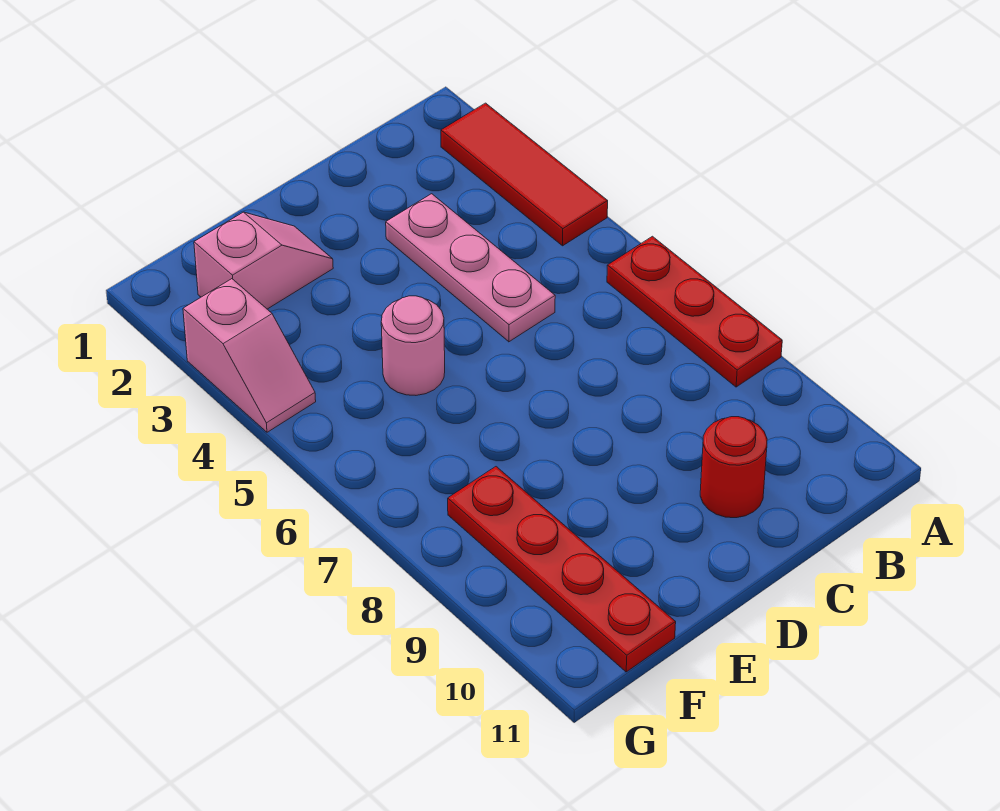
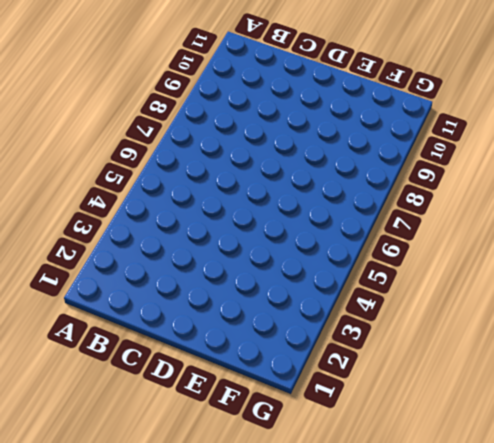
none -> red 1x3 tile [441,103,608,246]
none -> red 1x3 plate [607,236,782,387]

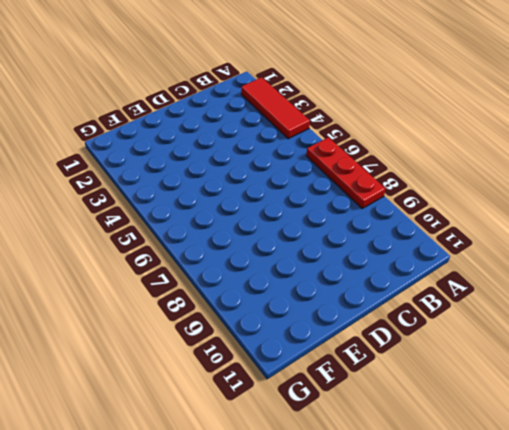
none -> pink 1x3 plate [386,194,555,342]
none -> red 1x1 round brick [700,417,767,518]

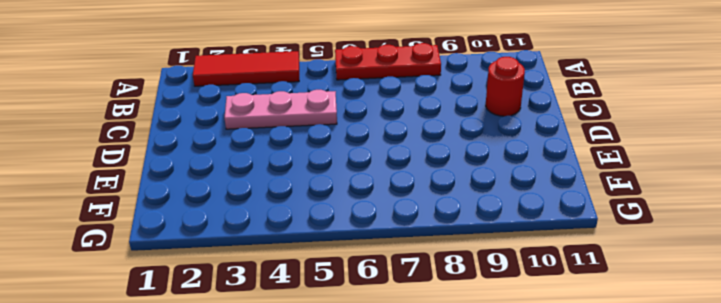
none -> pink 1x2 slope [194,212,333,309]
none -> pink 1x1 round brick [381,296,445,395]

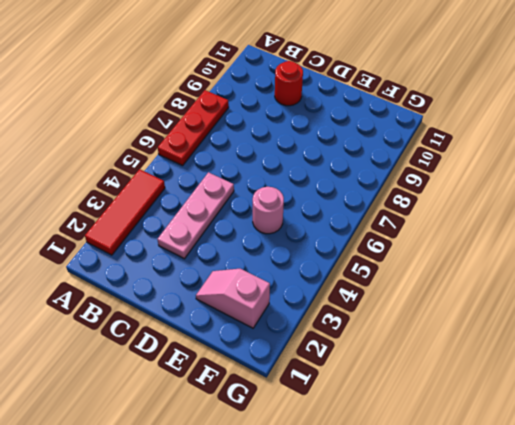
none -> red 1x4 plate [448,467,676,672]
none -> pink 1x2 slope [183,279,316,432]

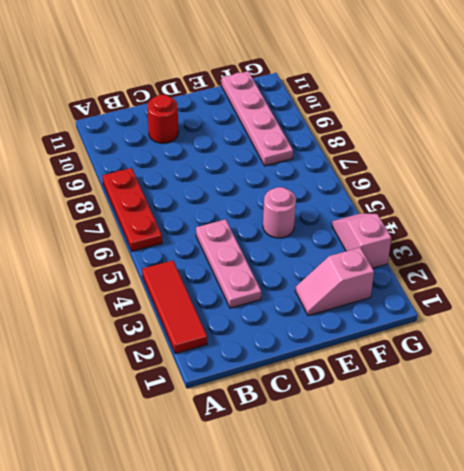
pink 1x4 plate [222,71,293,166] -> red 1x4 plate [448,467,676,672]

